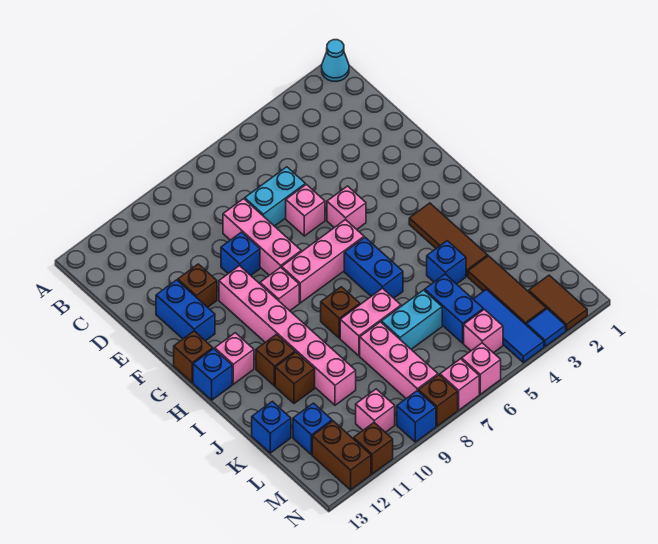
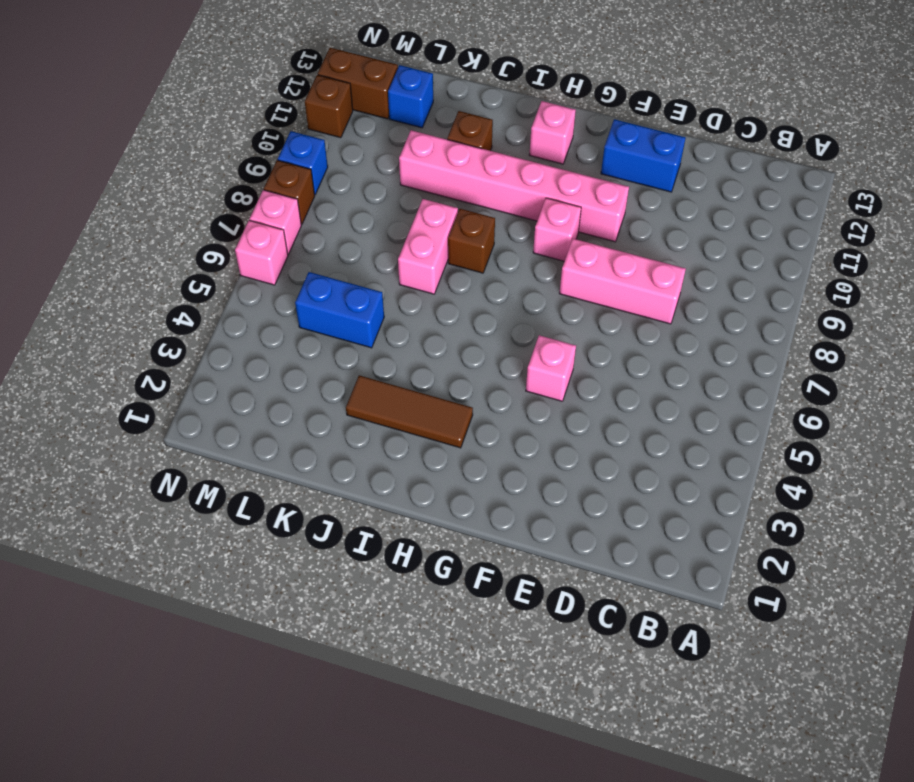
none -> cyan 1x1 cone [322,40,349,81]
none -> cyan 1x2 brick [245,167,305,226]
none -> pink 1x1 brick [286,184,325,236]
none -> blue 1x1 brick [221,232,260,275]

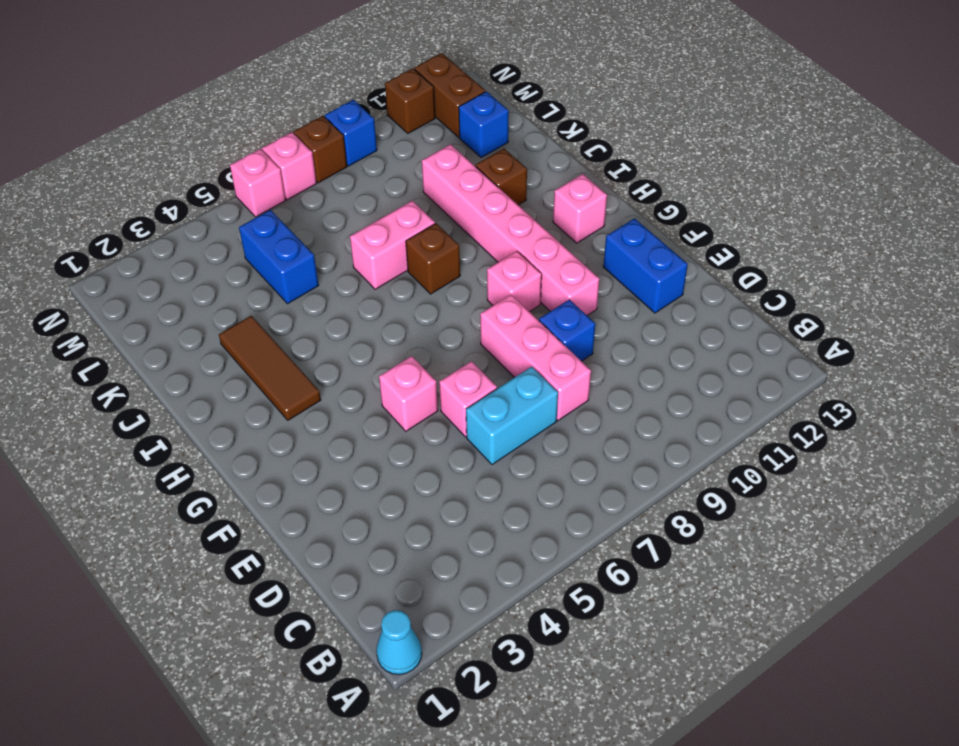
none -> brown 1x1 brick [178,264,217,307]
none -> pink 1x3 brick [282,219,364,303]
none -> brown 1x1 brick [174,331,213,383]
none -> blue 1x2 brick [344,237,403,298]

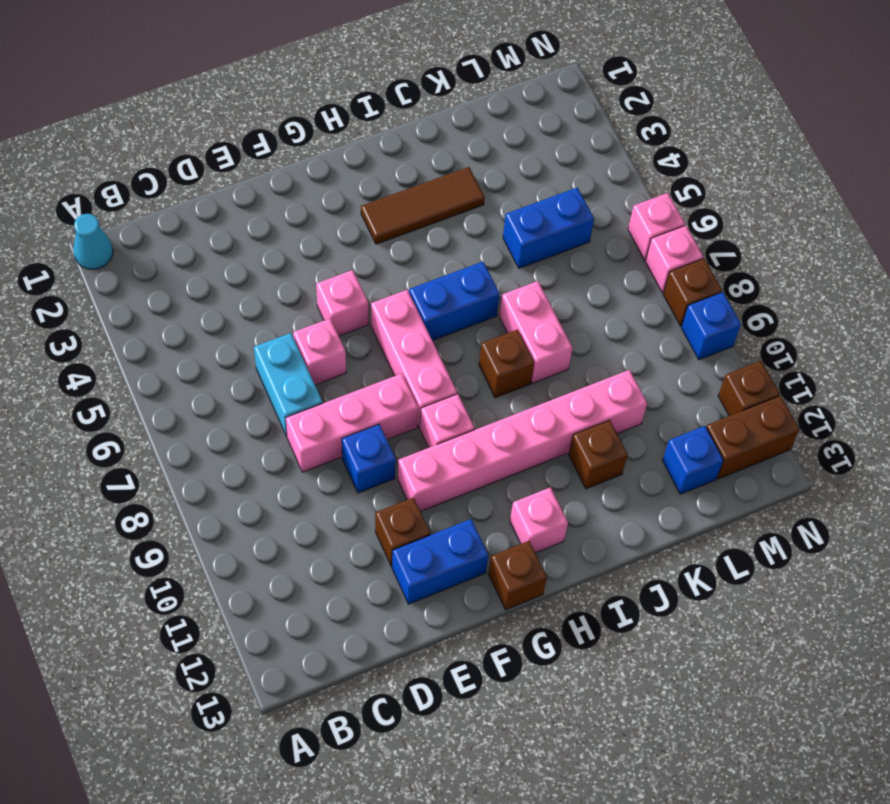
none -> blue 1x1 brick [193,349,232,400]
none -> brown 1x1 brick [256,334,295,386]
none -> blue 1x1 brick [427,241,466,284]
none -> brown 1x3 tile [468,256,546,324]

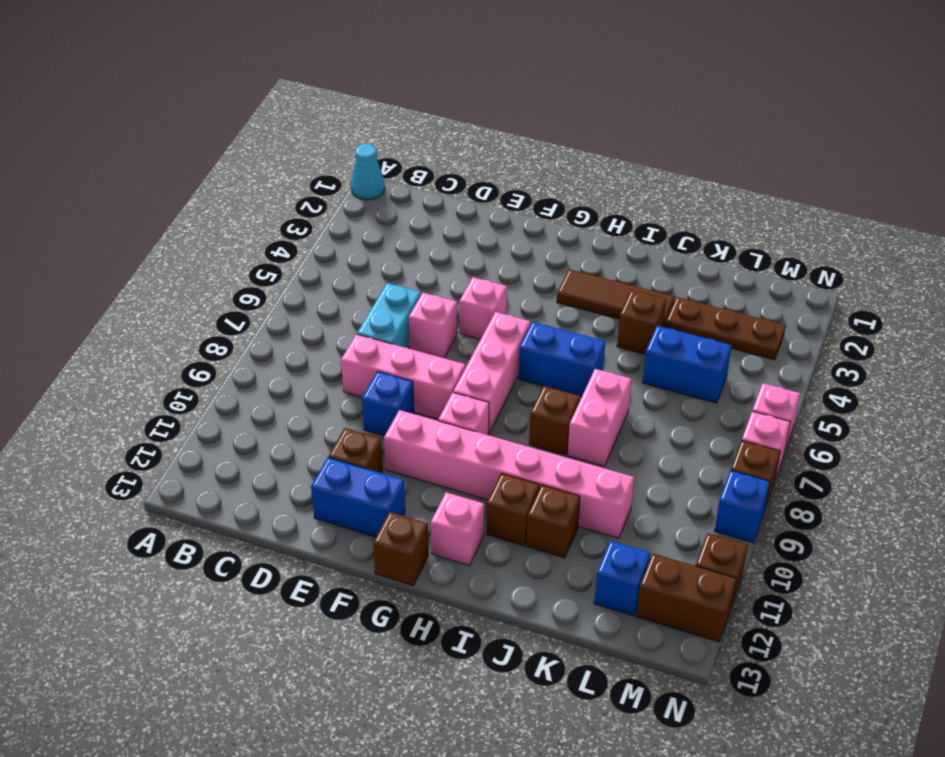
brown 1x1 brick [617,290,666,354] -> blue 1x1 brick [427,241,466,284]
brown 1x3 plate [665,297,786,360] -> brown 1x3 tile [468,256,546,324]
none -> blue 1x1 brick [193,349,232,400]
none -> cyan 1x2 brick [381,290,442,349]
none -> pink 1x3 brick [360,322,438,398]
none -> blue 1x1 brick [252,401,291,453]

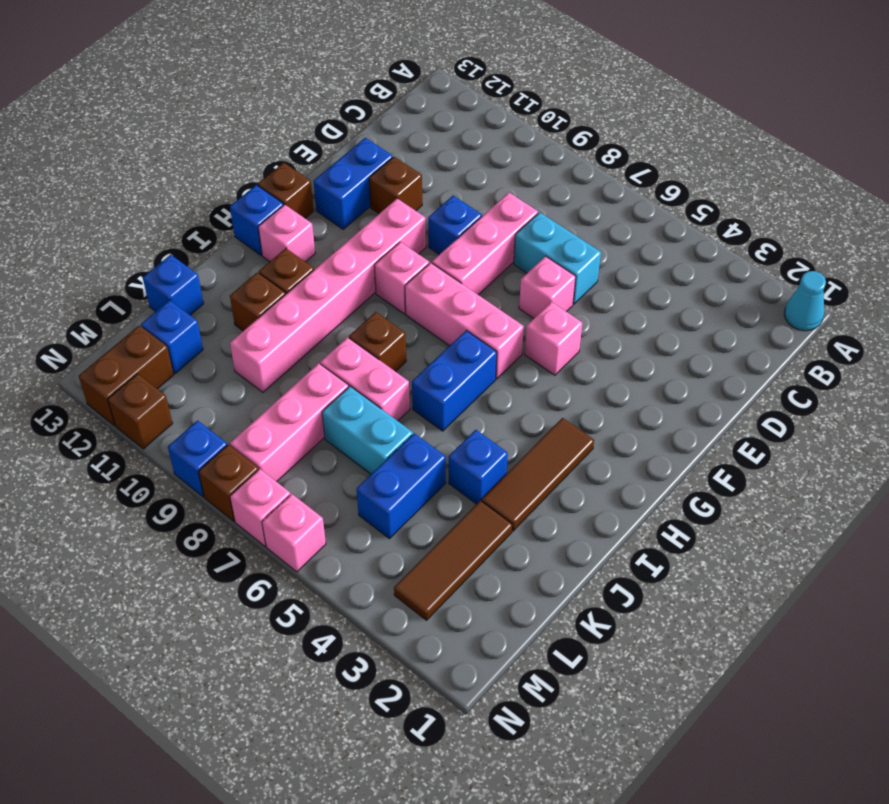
none -> blue 1x3 tile [474,289,544,363]
none -> brown 1x2 tile [529,275,587,331]
none -> pink 1x1 brick [464,309,503,353]
none -> pink 1x1 brick [356,389,395,432]

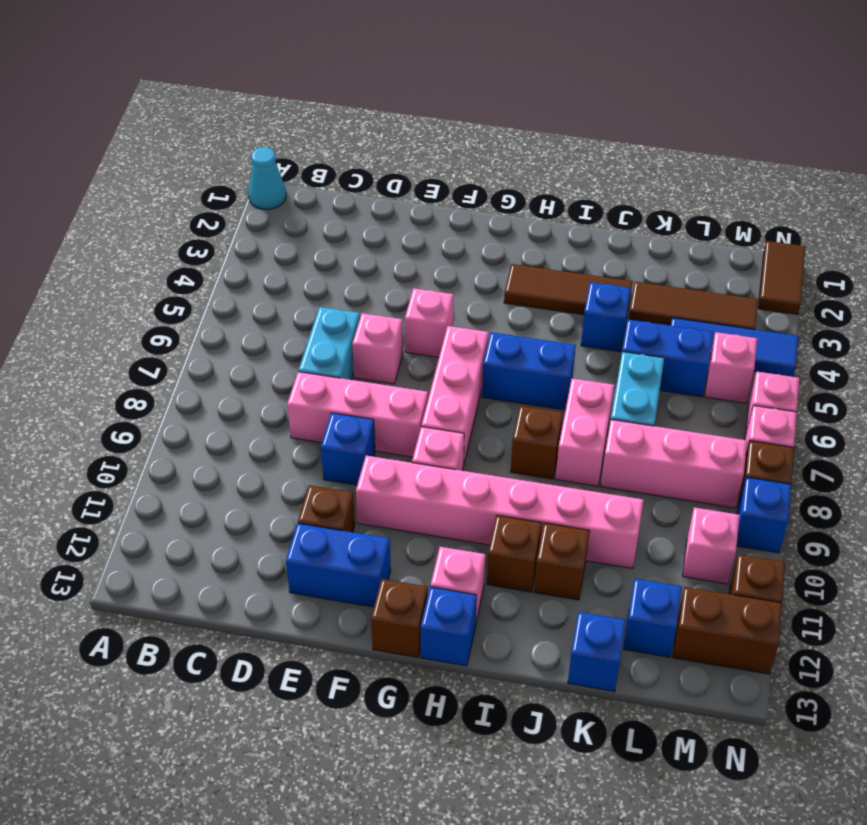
brown 1x2 tile [758,241,805,315] -> brown 1x2 tile turned to [529,275,587,331]
none -> blue 1x1 tile [526,309,566,347]

